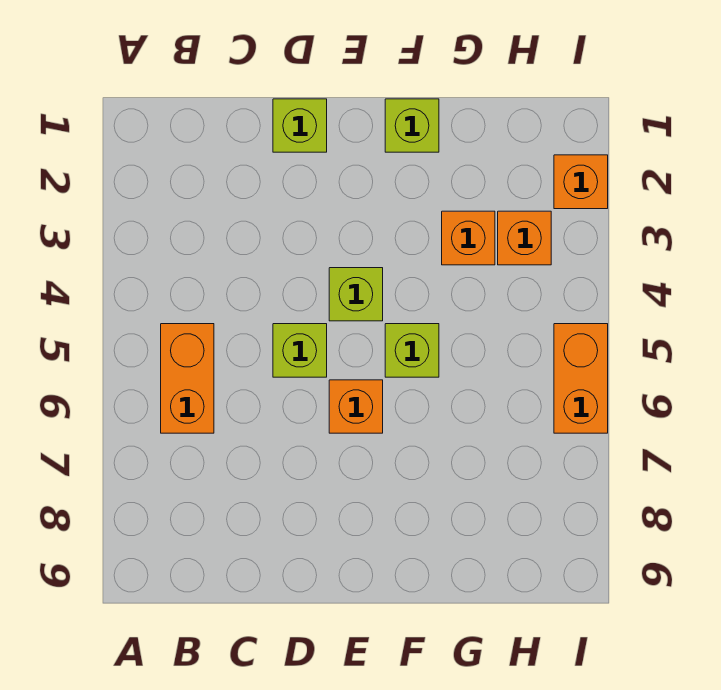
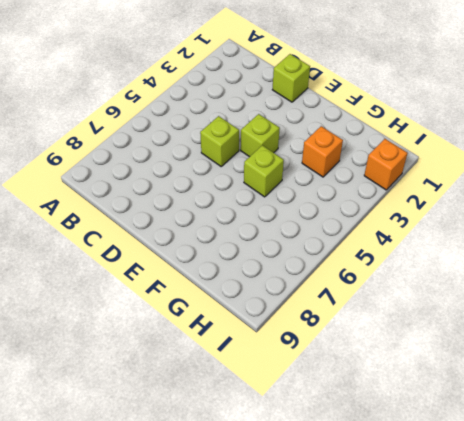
none -> orange 1x2 brick [161,324,214,433]
none -> orange 1x1 brick [329,380,383,433]

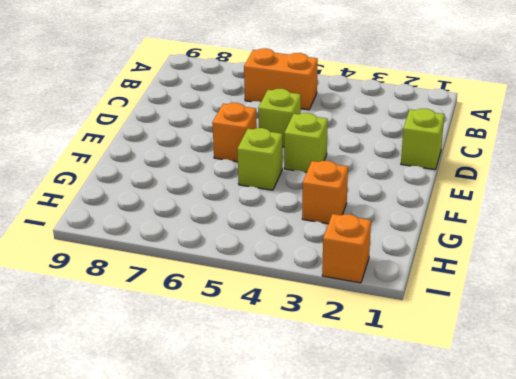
none -> lime 1x1 brick [385,99,439,152]
none -> orange 1x1 brick [498,211,551,265]

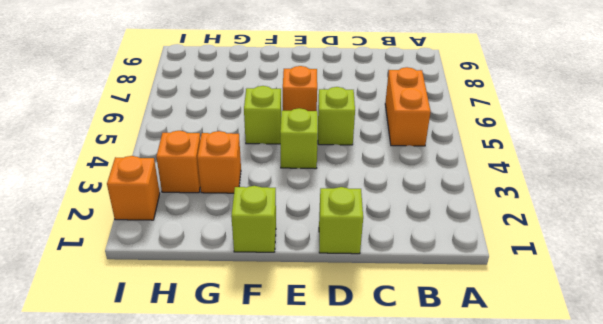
none -> orange 1x2 brick [554,324,608,433]

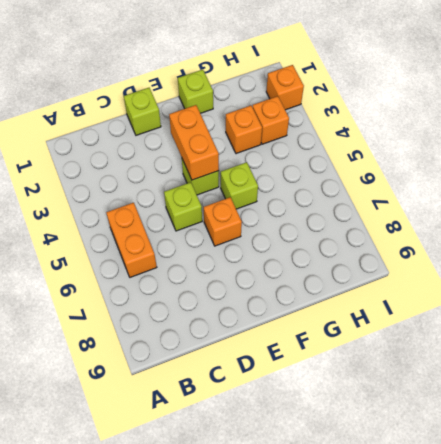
orange 1x2 brick [169,105,219,180] -> orange 1x2 brick moved to [554,324,608,433]

